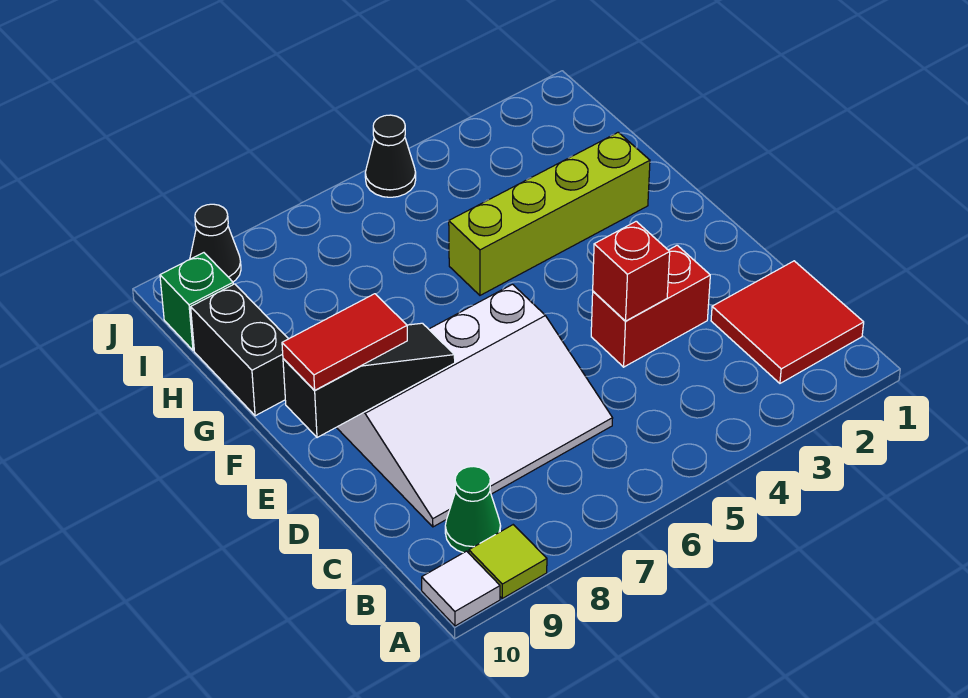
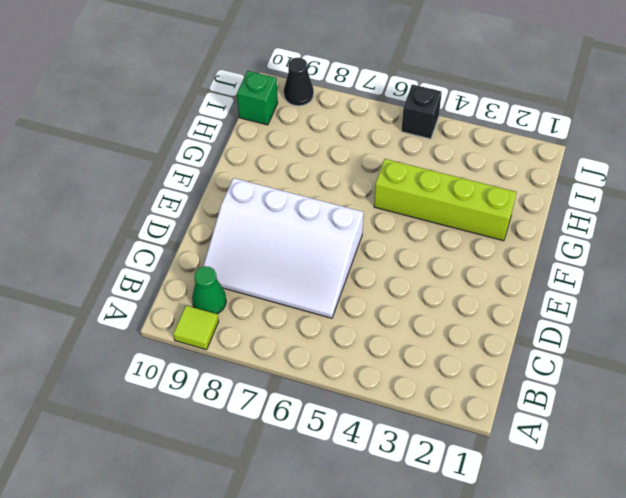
black 1x1 brick [401,84,442,139] -> black 1x1 cone [365,115,416,197]
none -> white 1x1 tile [422,551,500,626]
none -> red 2x2 tile [711,261,864,383]
none -> red 1x2 brick [591,245,710,367]

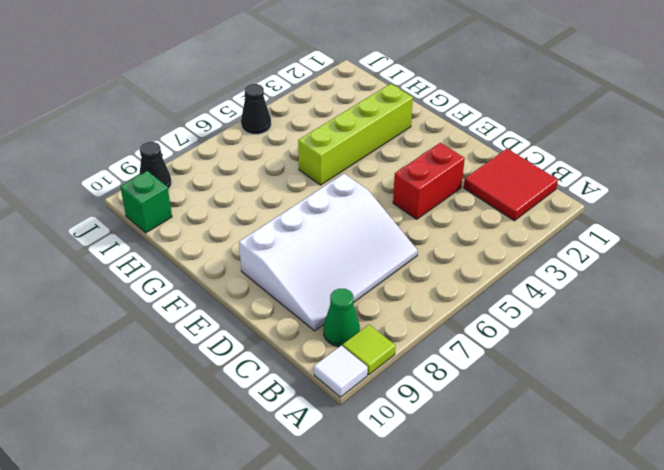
none -> black 1x2 brick [191,284,288,416]
none -> red 1x1 brick [593,221,670,321]
none -> black 1x3 slope [283,323,455,438]

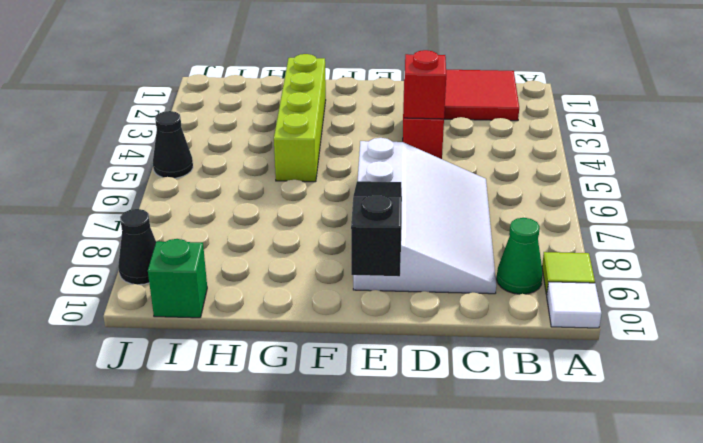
none -> black 1x2 brick [191,284,288,416]
none -> red 1x2 tile [282,294,407,390]

